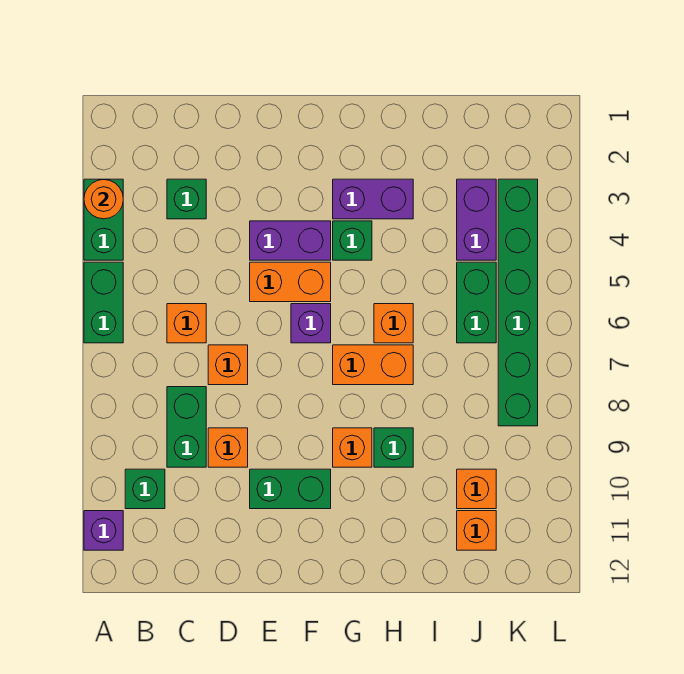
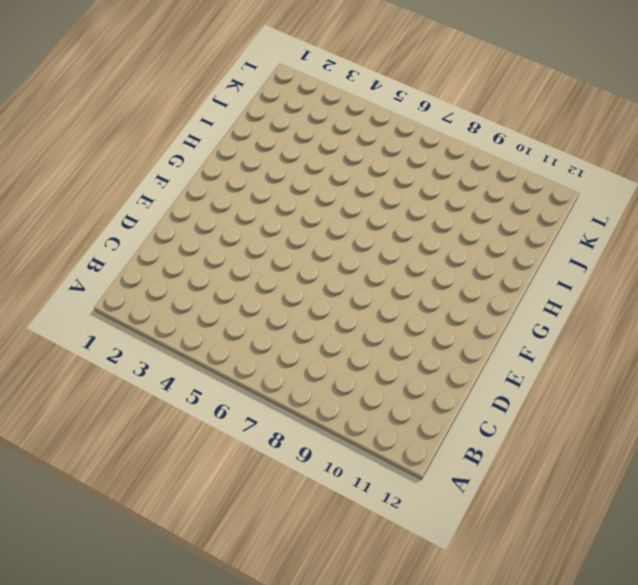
none -> green 1x2 brick [84,179,123,260]
none -> green 1x2 brick [84,262,123,343]
none -> purple 1x1 brick [84,511,123,550]

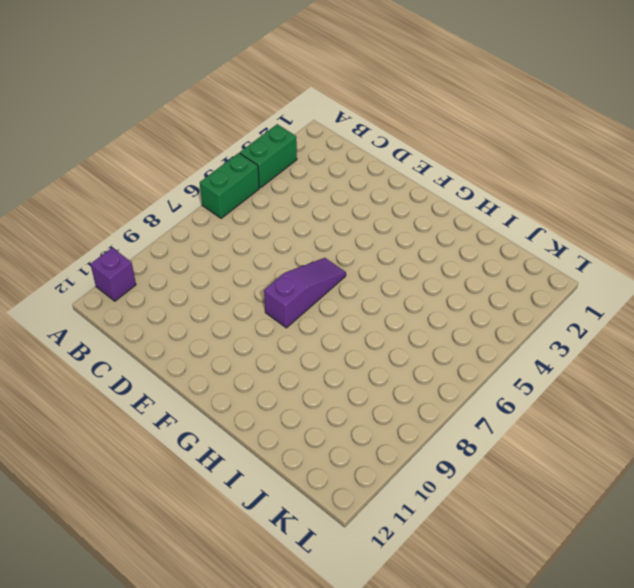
purple 1x3 slope [264,258,346,328] -> purple 1x1 brick [291,304,331,343]
none -> green 1x1 brick [125,469,165,509]
none -> green 1x1 brick [167,179,206,219]
none -> orange 1x1 brick [167,304,206,343]

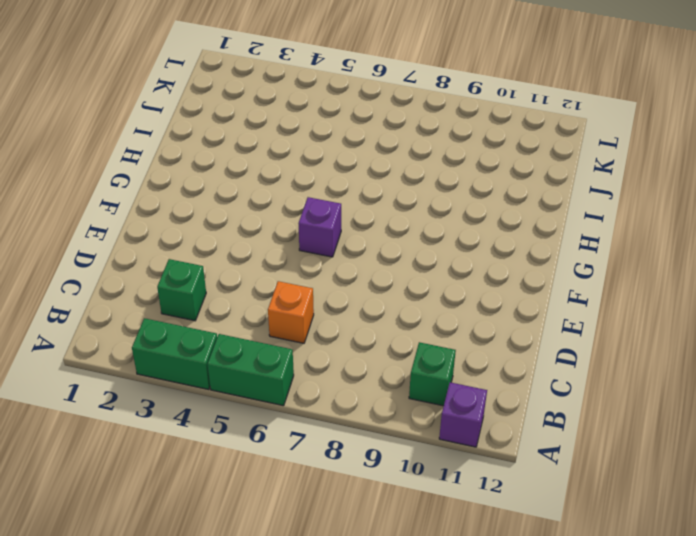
none -> green 1x2 brick [167,387,206,467]
none -> orange 1x1 brick [208,345,248,385]
none -> orange 1x1 brick [208,428,248,467]

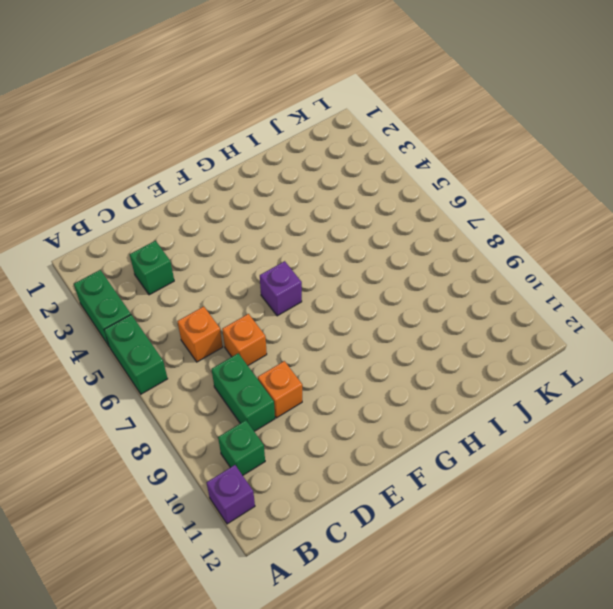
none -> purple 1x2 brick [250,221,331,260]
none -> orange 1x2 brick [250,262,331,302]
none -> green 1x2 brick [250,469,331,509]

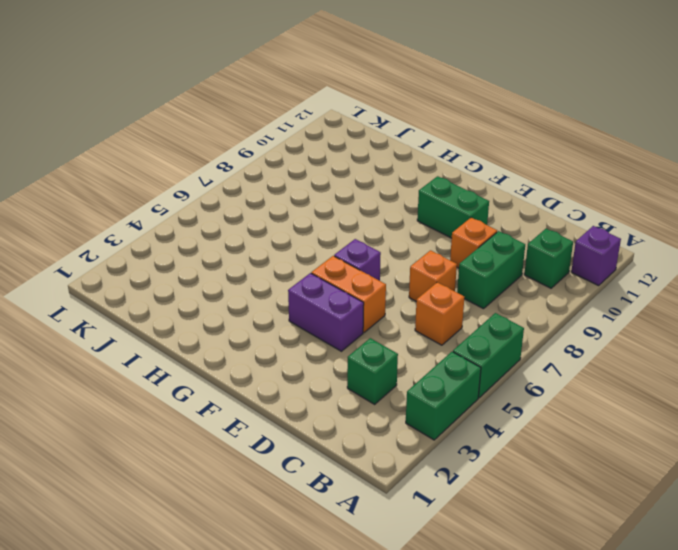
none -> purple 1x2 brick [333,179,413,219]
none -> green 1x1 brick [333,221,372,260]
none -> orange 1x2 brick [333,345,413,385]

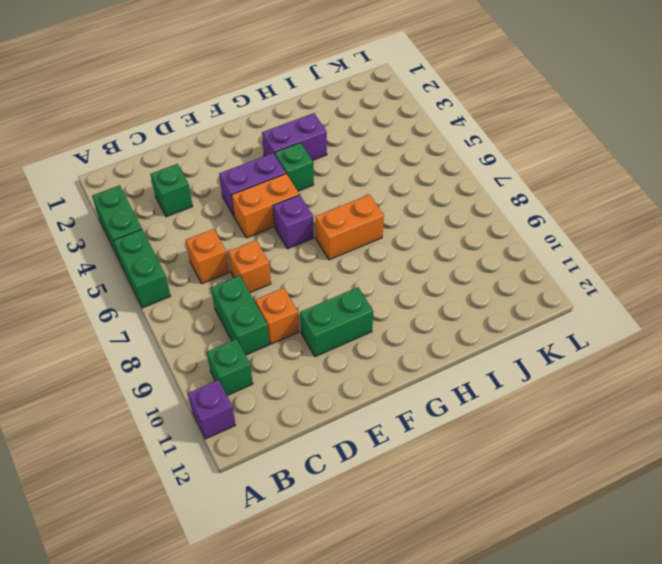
none -> orange 1x1 brick [333,428,372,467]
none -> orange 1x1 brick [374,304,413,343]
none -> green 1x1 brick [374,428,413,467]

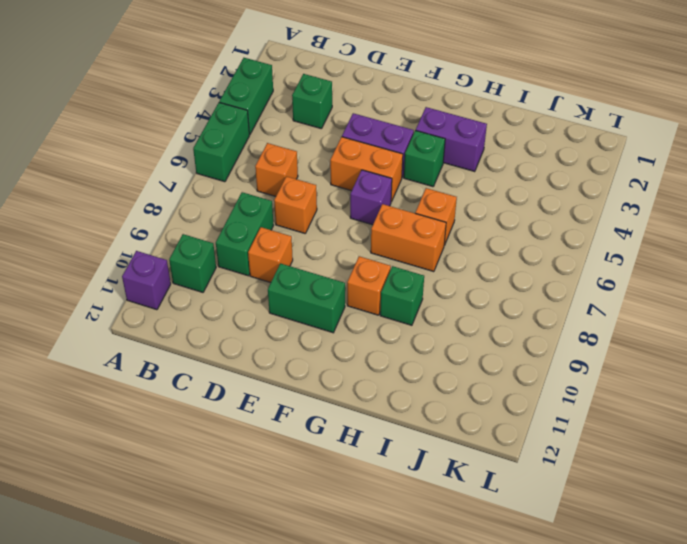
none -> purple 1x2 brick [457,179,496,260]
none -> green 1x2 brick [457,262,496,343]
none -> orange 1x1 brick [457,469,496,509]

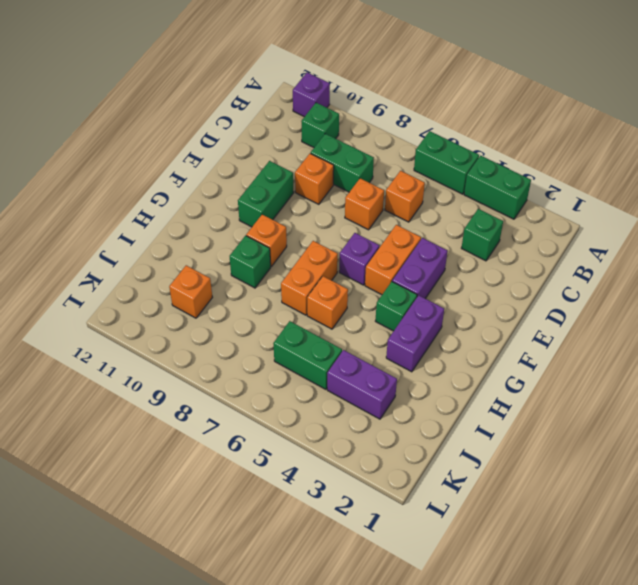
none -> orange 1x1 brick [457,511,496,550]
none -> green 1x6 brick [498,179,538,426]
none -> orange 1x1 round brick [84,179,123,219]

